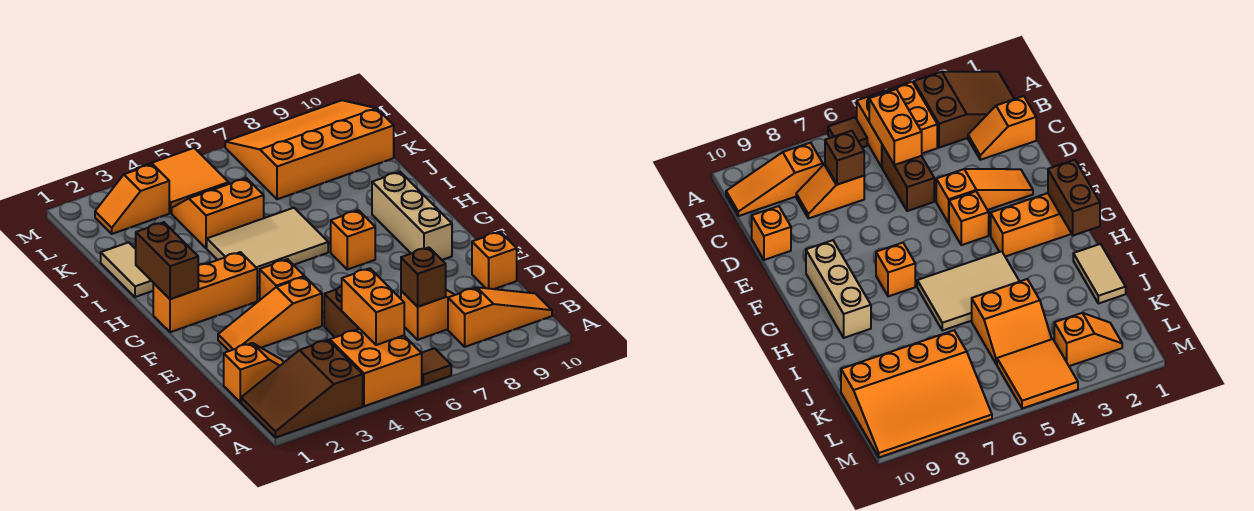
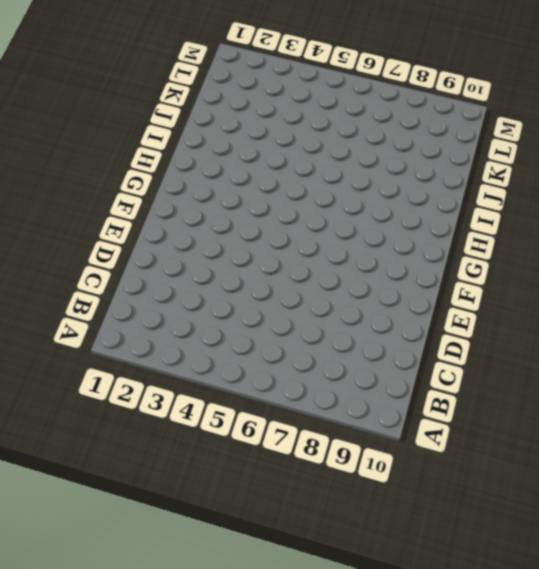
none -> brown 2x3 slope [241,340,363,438]
none -> orange 2x2 brick [330,329,422,406]
none -> brown 1x1 tile [422,348,451,385]

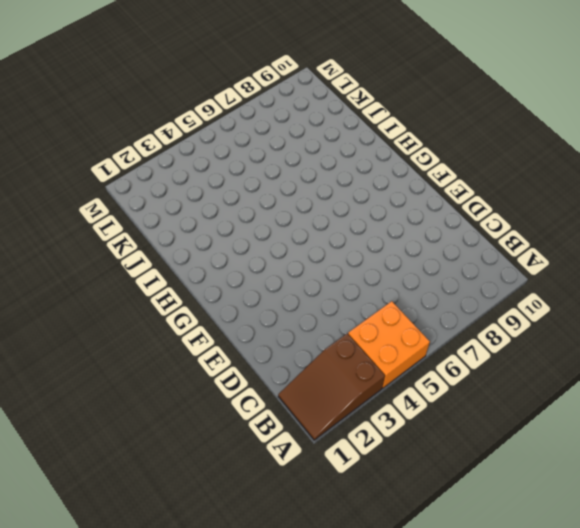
none -> brown 1x1 tile [422,348,451,385]
none -> orange 1x3 slope [448,287,552,347]
none -> orange 1x2 slope [224,343,284,402]

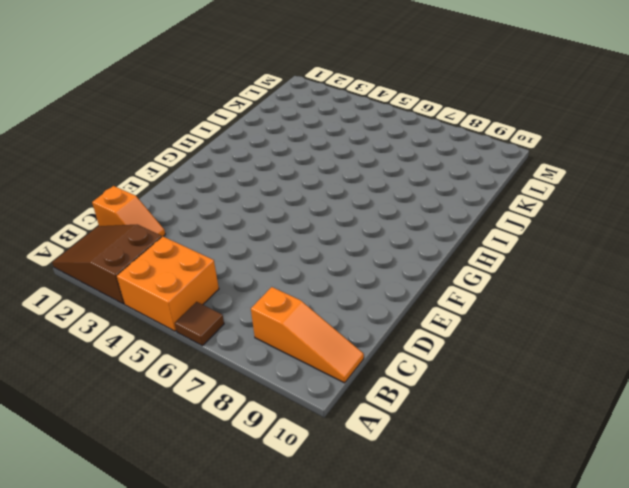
none -> brown 1x2 brick [324,286,359,337]
none -> orange 1x2 slope [401,290,455,340]
none -> orange 1x1 brick [472,232,517,289]

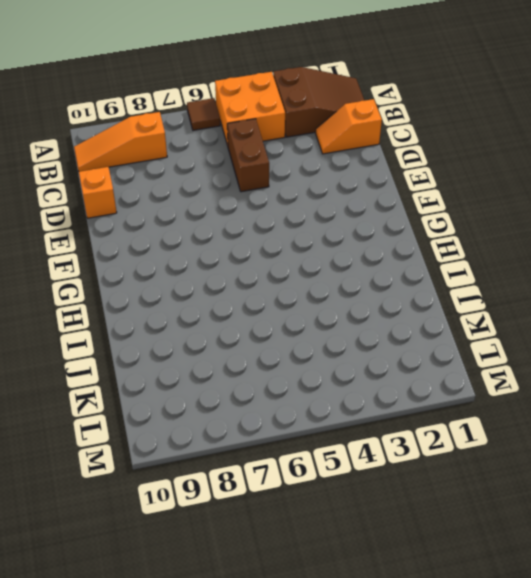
none -> orange 1x2 slope [401,290,455,340]
none -> orange 1x3 slope [218,277,322,351]
none -> orange 1x1 brick [260,259,304,300]

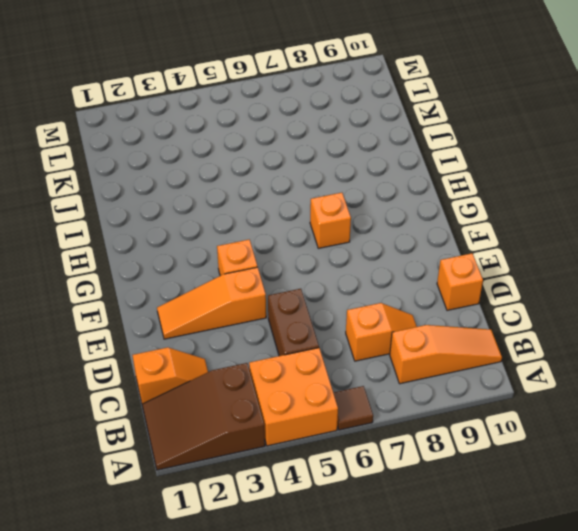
none -> tan 1x3 brick [372,172,452,260]
none -> orange 1x3 brick [153,252,257,332]
none -> tan 2x3 tile [207,208,328,278]

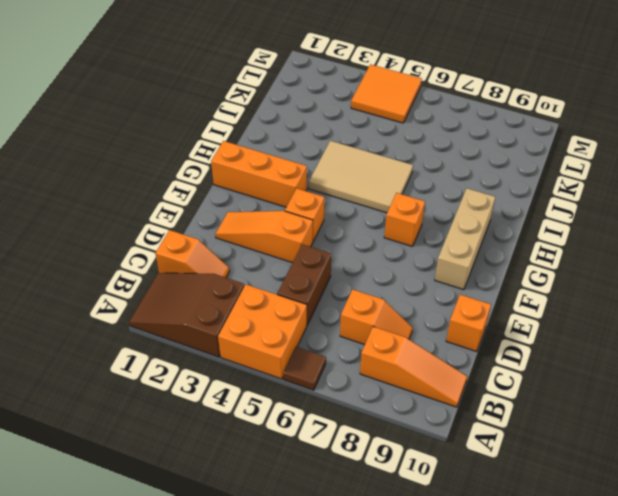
none -> tan 1x2 tile [101,242,153,297]
none -> orange 2x2 slope [172,178,264,248]
none -> orange 3x4 slope [225,100,394,199]

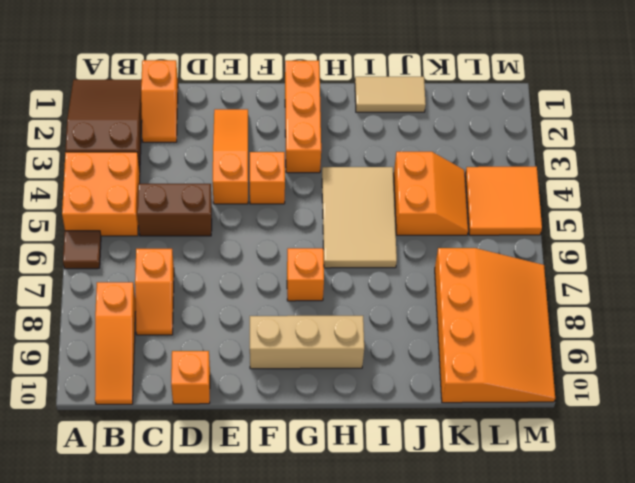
none -> orange 1x2 slope [95,164,169,234]
none -> orange 1x2 brick [342,268,404,345]
none -> brown 1x1 brick [401,247,446,307]

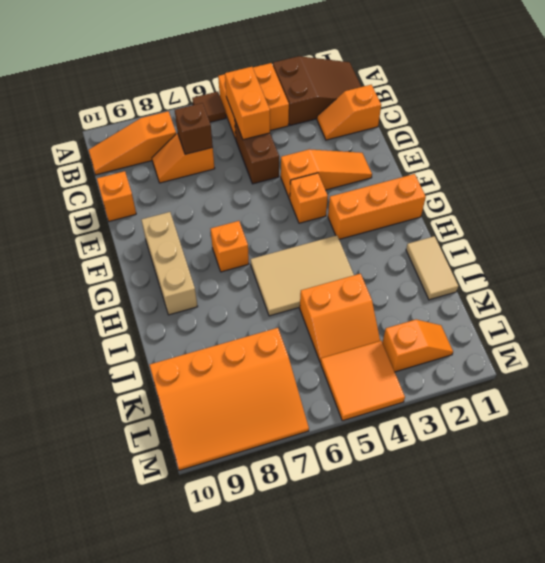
none -> brown 1x2 brick [136,222,198,299]

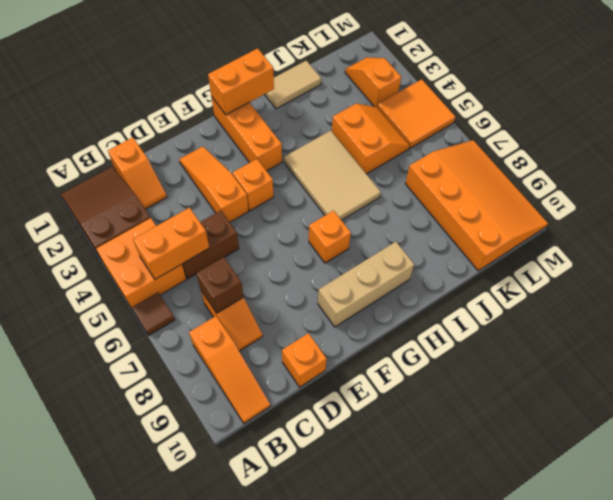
orange 1x2 brick [208,48,274,115] -> brown 1x2 brick [136,222,198,299]

